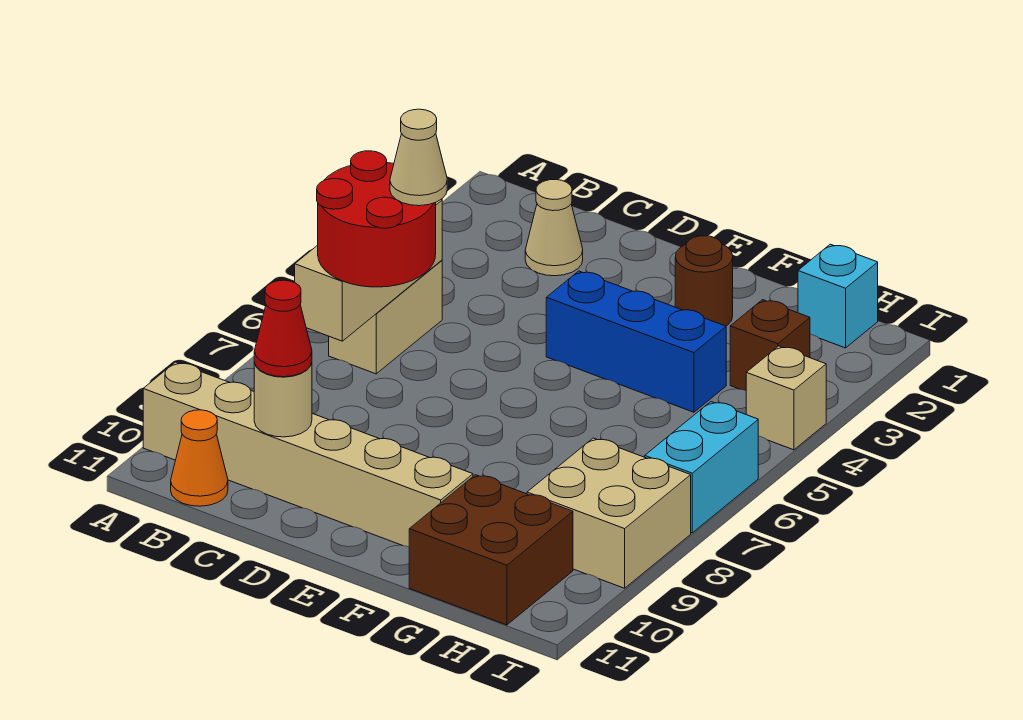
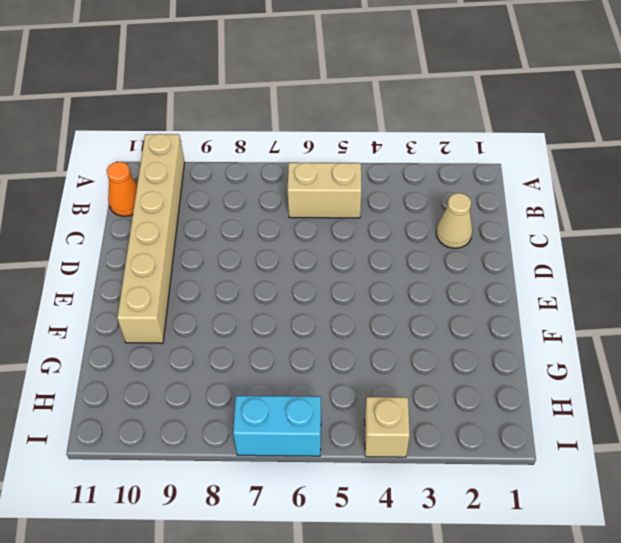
none -> blue 1x3 brick [546,271,726,412]
none -> brown 1x1 round brick [675,236,733,326]
none -> brown 2x2 brick [409,475,573,625]

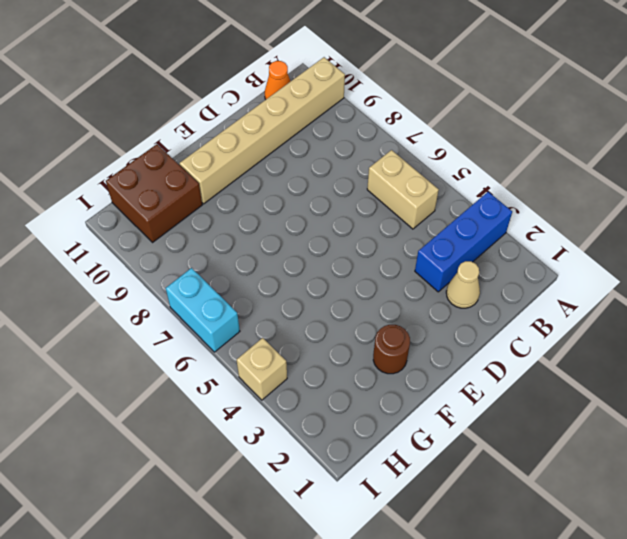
blue 1x3 brick [415,192,512,292] -> blue 1x3 brick moved to [546,271,726,412]
none -> cyan 1x1 brick [798,244,878,348]
none -> brown 1x1 brick [730,300,810,391]
none -> tan 2x2 brick [527,438,691,588]

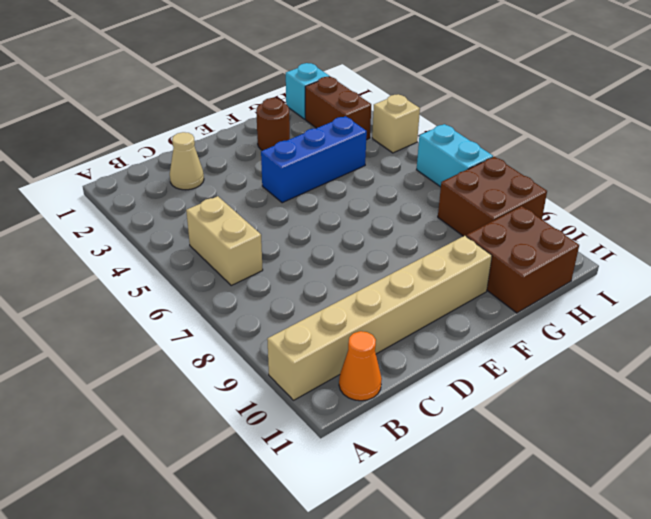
brown 1x2 brick [305,77,371,140] -> brown 1x1 brick [730,300,810,391]
brown 2x2 brick [438,157,547,236] -> tan 2x2 brick [527,438,691,588]
none -> tan 1x3 brick [295,200,442,341]
none -> tan 1x1 round brick [254,362,312,437]
none -> red 2x2 round brick [317,151,436,287]

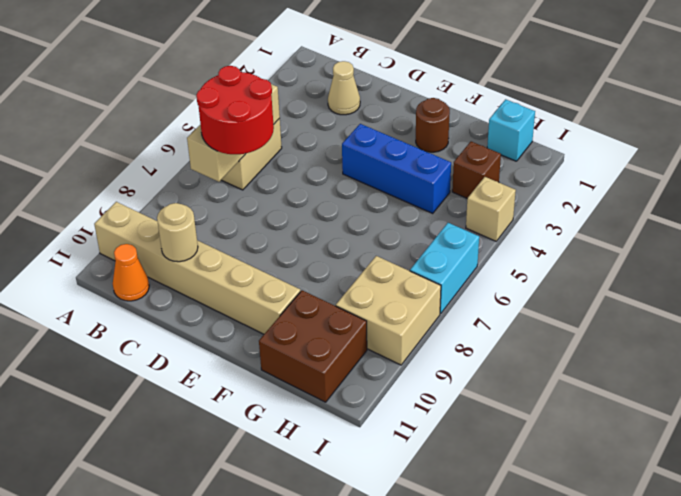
none -> red 1x1 cone [254,280,312,377]
none -> tan 1x1 cone [390,109,447,206]

